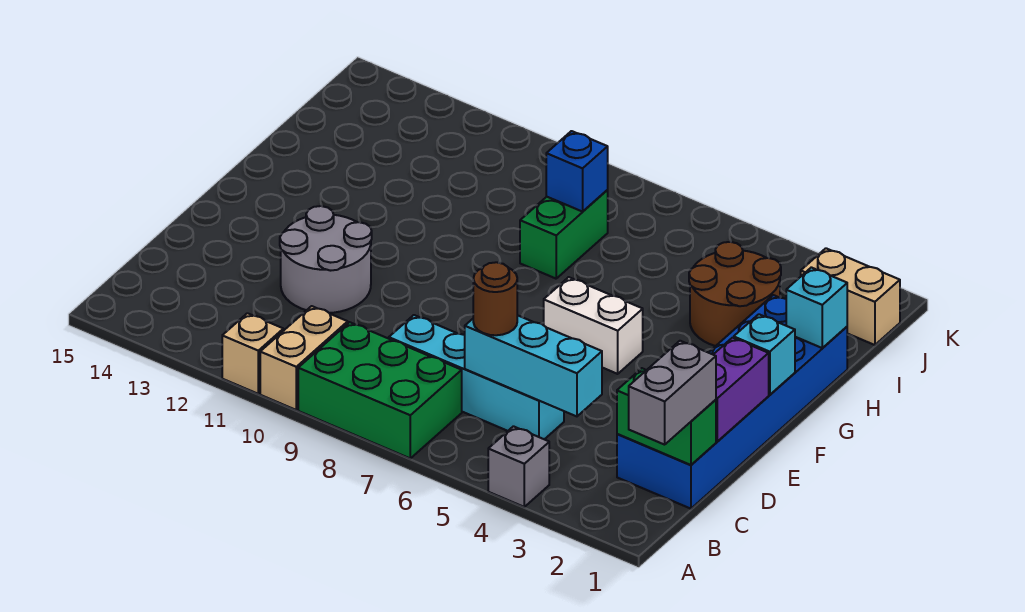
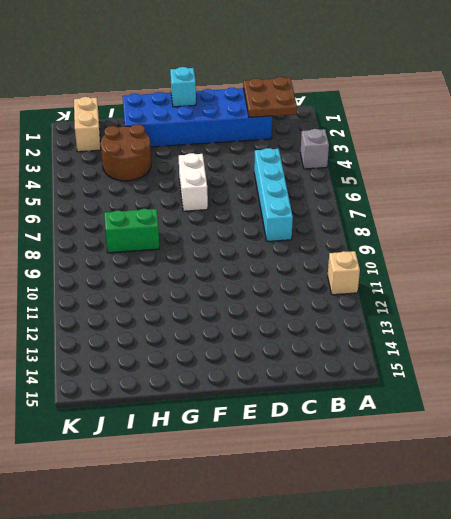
brown 2x2 plate [243,77,297,117] -> green 1x2 brick [617,368,716,465]
none -> green 2x3 brick [298,322,462,458]
none -> tan 1x2 brick [260,306,348,410]
none -> grey 2x2 round brick [280,206,372,313]

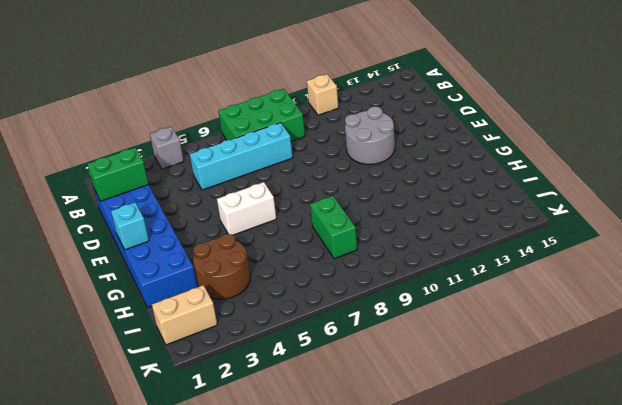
none -> tan 1x2 brick [260,306,348,410]
none -> cyan 1x3 brick [465,315,602,416]
none -> purple 1x2 brick [713,338,769,442]

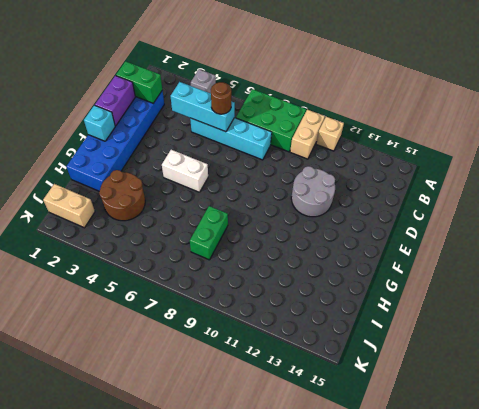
none -> cyan 1x1 brick [786,267,847,348]
none -> blue 1x1 brick [546,131,608,212]
none -> grey 1x2 brick [629,341,716,445]

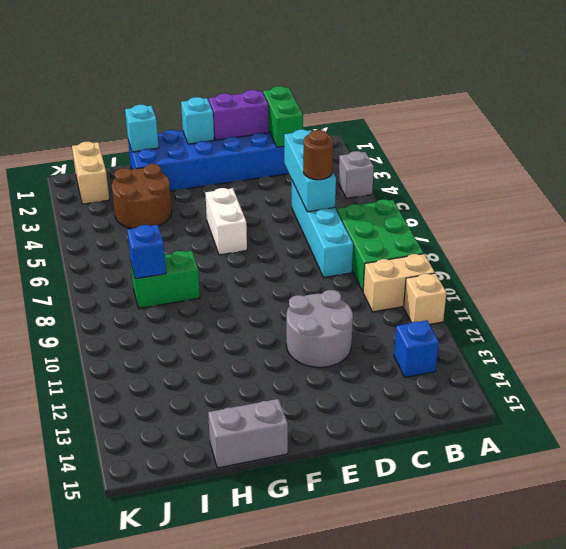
blue 1x1 brick [394,321,439,377] -> none
grey 1x2 brick [208,399,288,468] -> grey 1x2 brick moved to [629,341,716,445]

